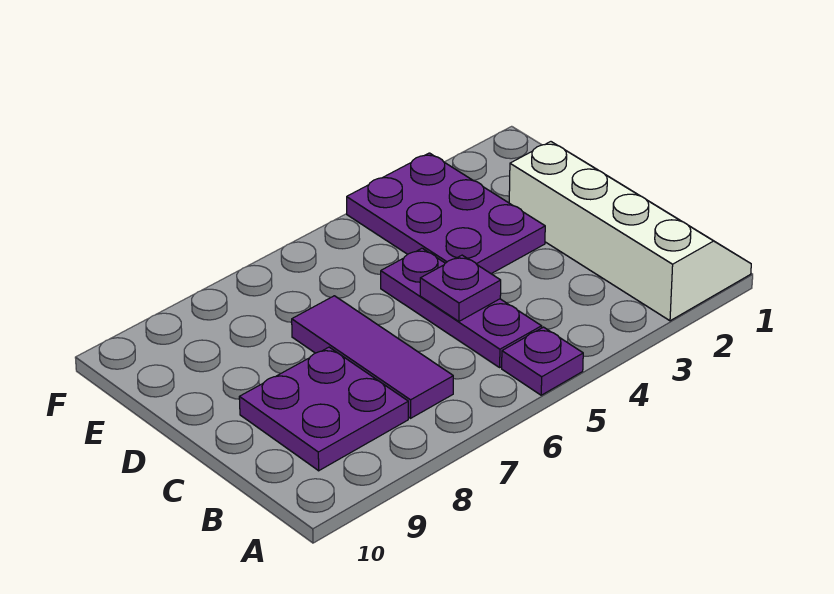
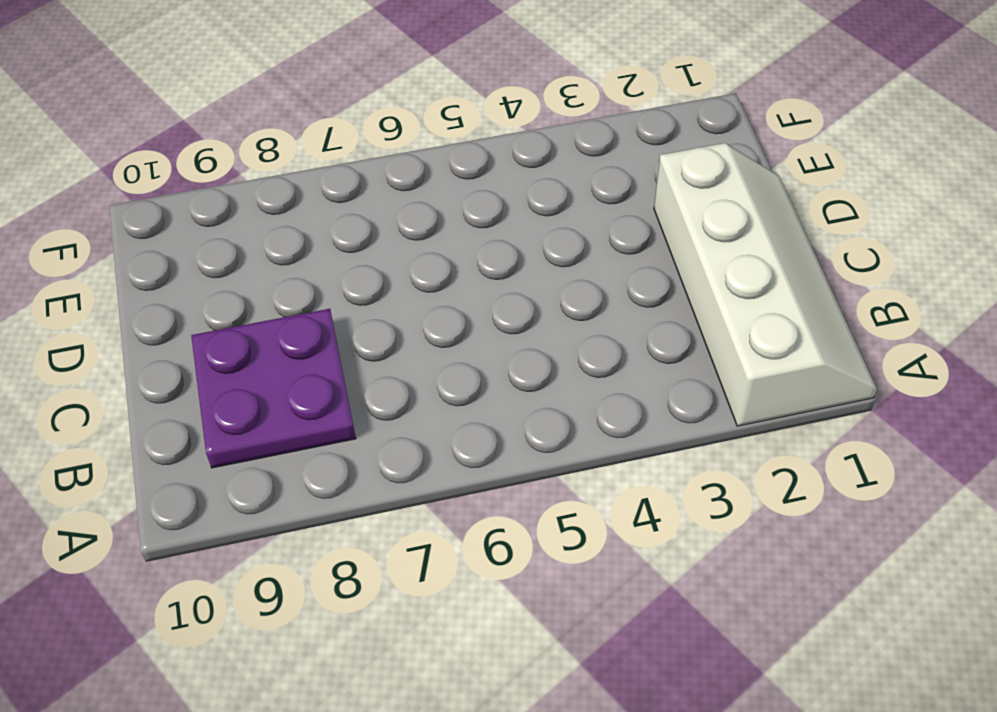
none -> purple 1x1 plate [502,327,583,395]
none -> purple 1x3 plate [381,248,542,367]

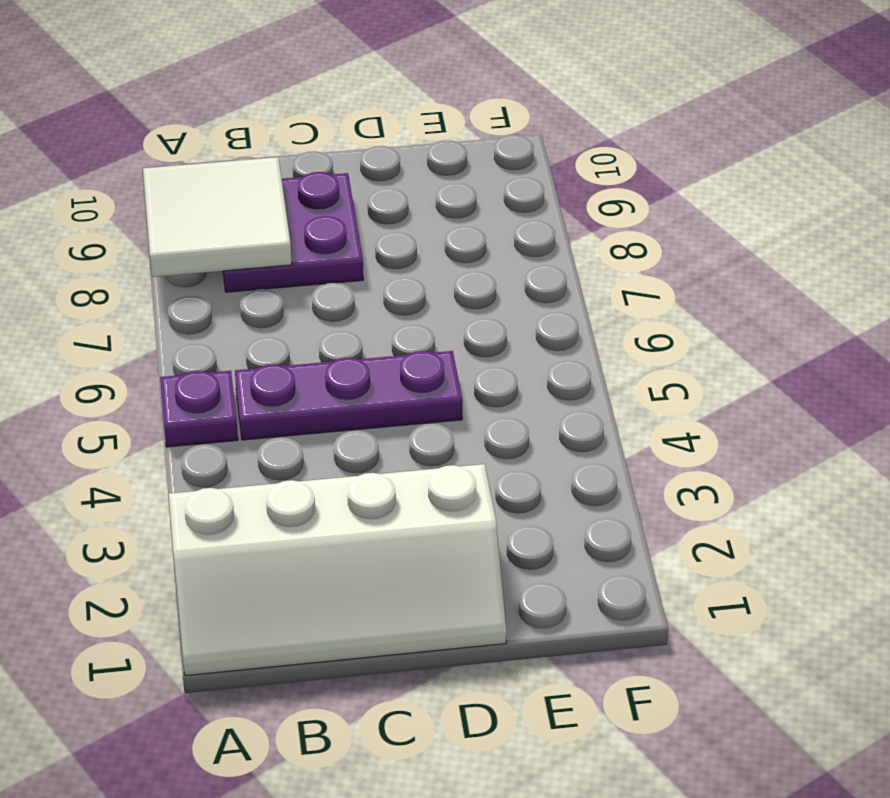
white 2x2 tile [143,157,292,277] -> none
none -> purple 1x3 tile [292,296,453,418]
none -> purple 2x3 plate [347,153,545,274]

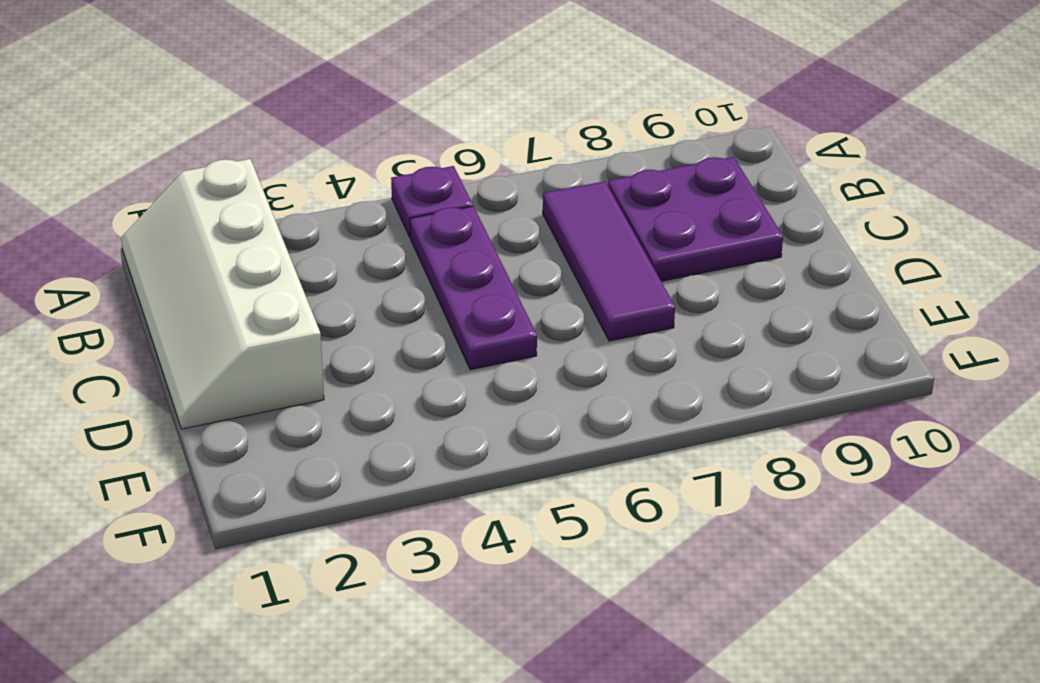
none -> purple 2x3 plate [347,153,545,274]
none -> purple 1x1 plate [420,255,501,321]

